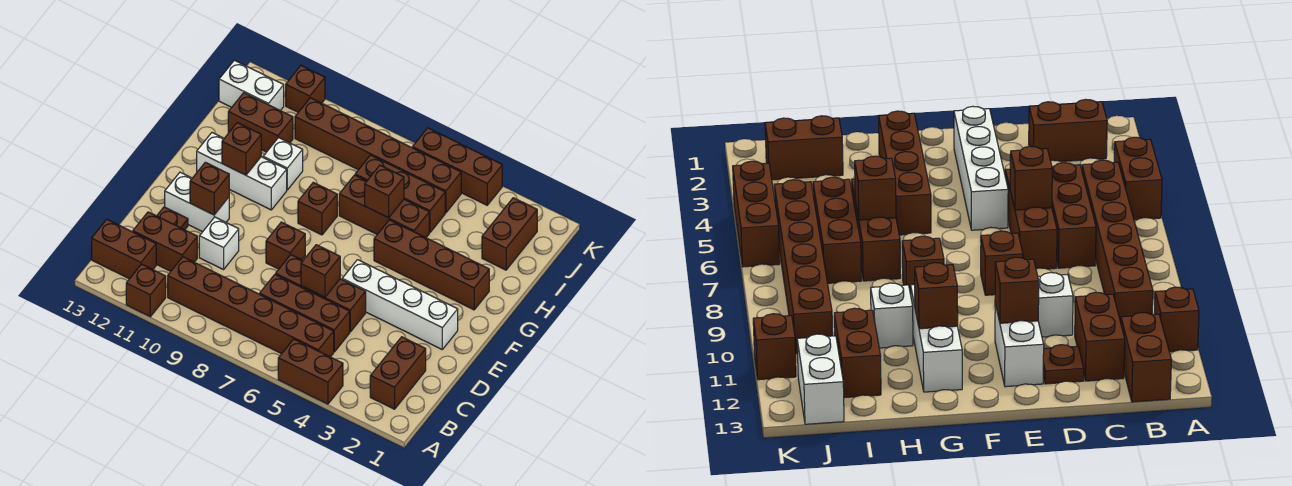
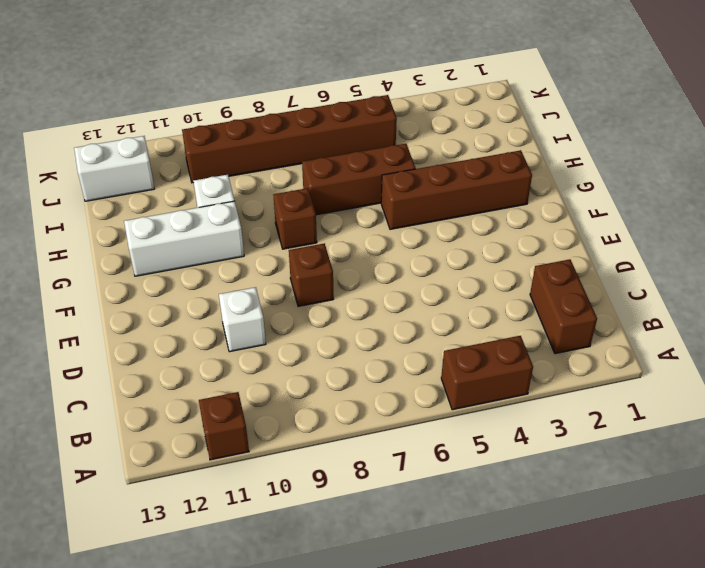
none -> brown 1x6 brick [168,257,334,357]
none -> brown 1x2 brick [92,219,156,279]
none -> brown 1x3 brick [260,274,350,352]

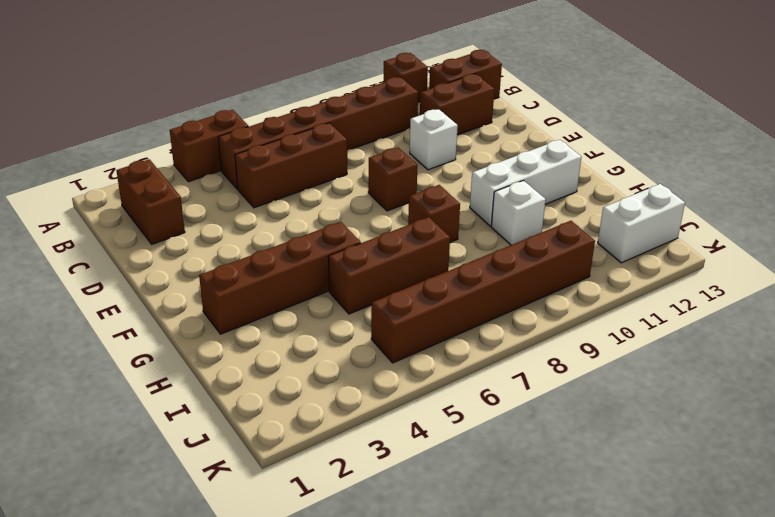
none -> brown 1x3 brick [276,255,366,332]
none -> brown 1x1 plate [157,207,188,230]
none -> white 1x4 brick [342,260,458,349]

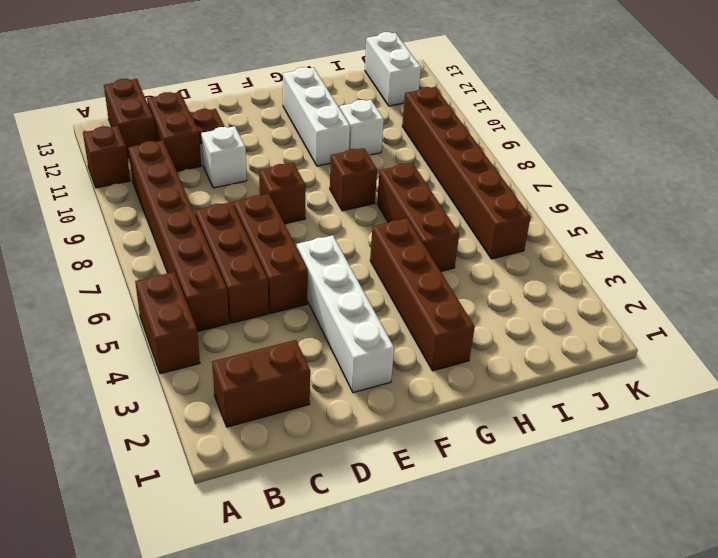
none -> white 1x2 brick [165,172,229,232]
none -> brown 1x2 brick [482,198,537,270]
none -> brown 1x3 brick [355,155,445,233]

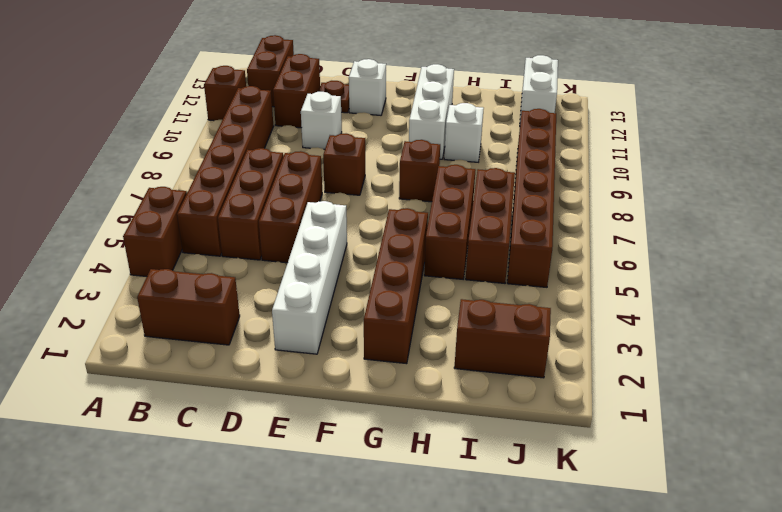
white 1x1 brick [349,59,386,115] -> white 1x2 brick [165,172,229,232]
none -> brown 1x2 brick [228,93,293,152]
none -> brown 1x3 brick [412,128,502,205]
none -> brown 1x1 brick [286,66,325,112]

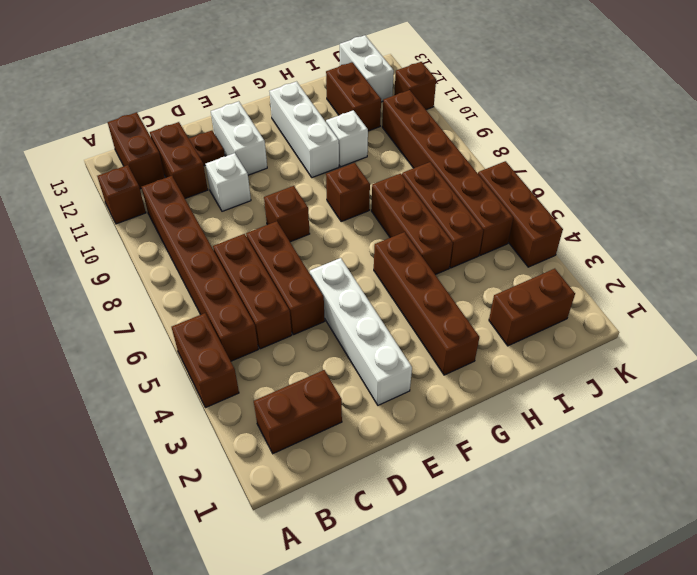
none -> brown 1x1 brick [301,245,340,297]
none -> brown 1x1 brick [190,162,229,215]
none -> brown 1x1 brick [222,123,261,175]

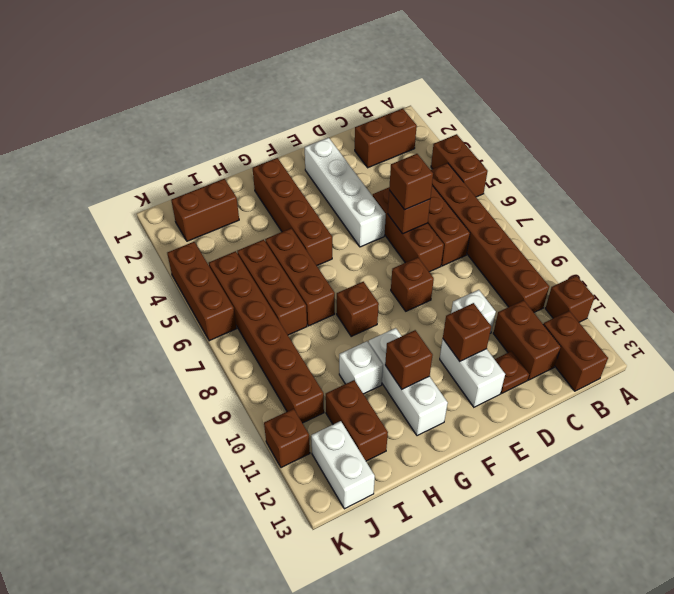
brown 1x1 brick [389,154,433,210] -> brown 1x1 brick moved to [365,165,404,218]

